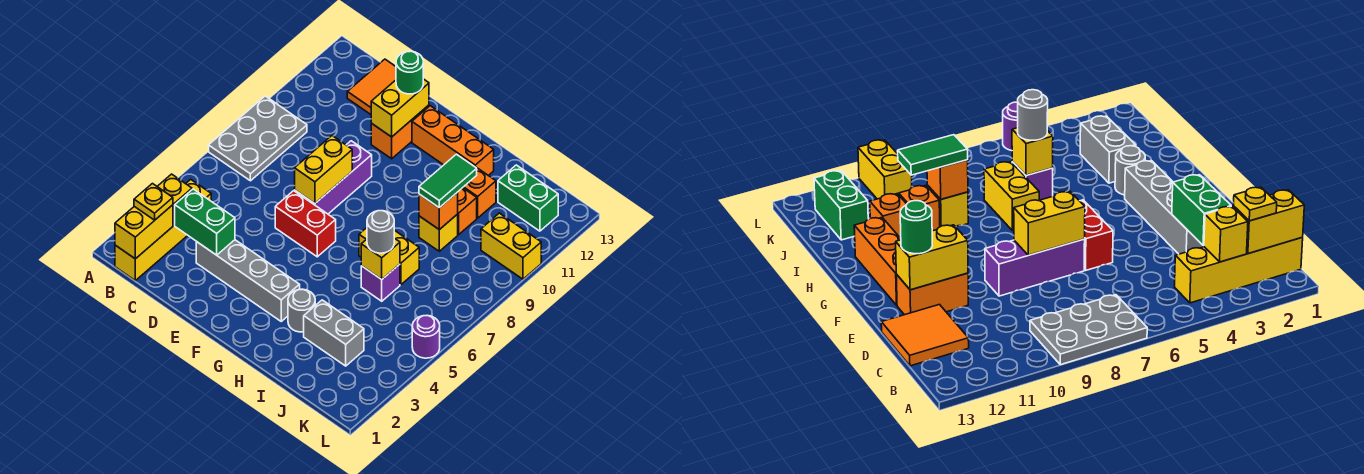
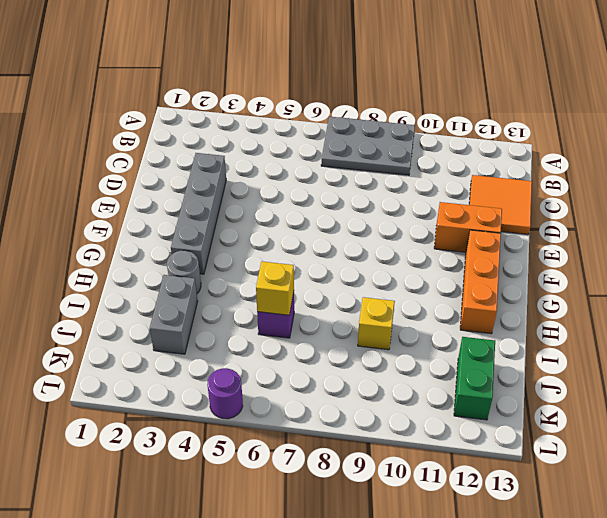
none -> yellow 1x4 brick [115,179,211,280]
none -> red 1x2 brick [275,191,336,257]
none -> purple 1x3 brick [295,141,372,214]

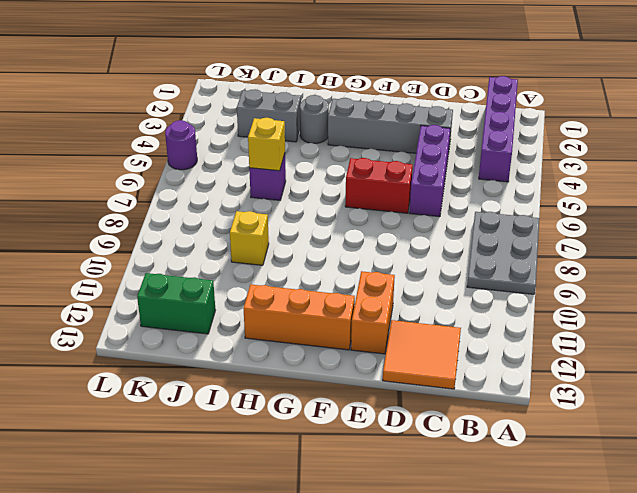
purple 1x4 brick [479,76,518,182] -> yellow 1x4 brick [115,179,211,280]
purple 1x3 brick [409,125,450,217] -> purple 1x3 brick moved to [295,141,372,214]
none -> yellow 1x2 brick [359,228,419,285]
none -> orange 1x1 brick [458,188,477,235]
none -> orange 1x1 brick [463,167,496,218]

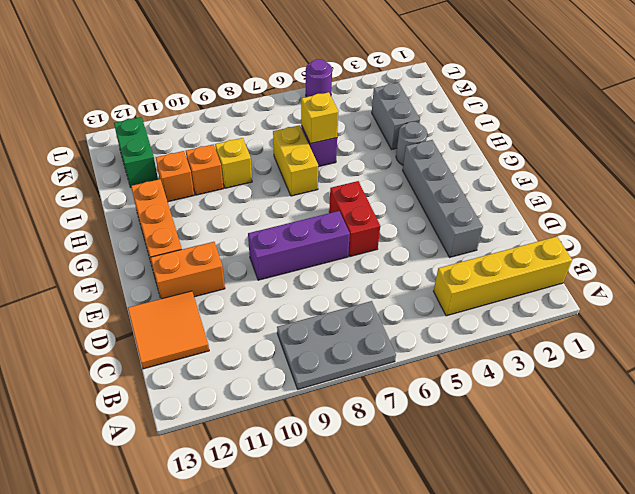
none -> yellow 1x2 brick [481,213,541,279]
none -> yellow 1x2 brick [115,205,173,259]
none -> yellow 1x1 brick [157,174,192,225]

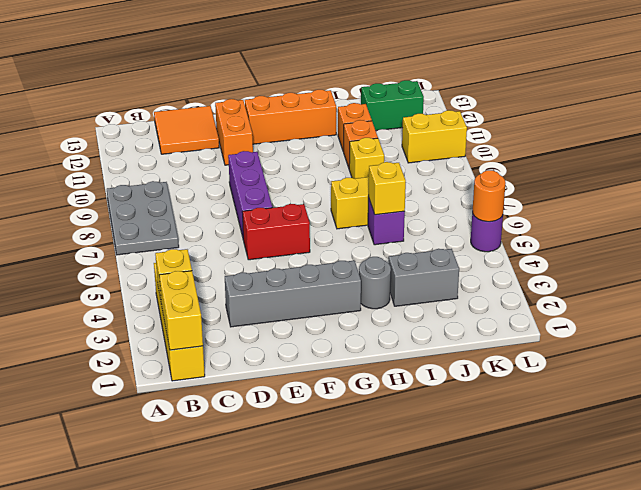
orange 1x1 round brick [472,170,506,222] -> none
none -> green 1x2 brick [175,189,235,255]
none -> yellow 1x2 brick [295,136,352,203]
none -> yellow 1x2 brick [371,79,429,137]

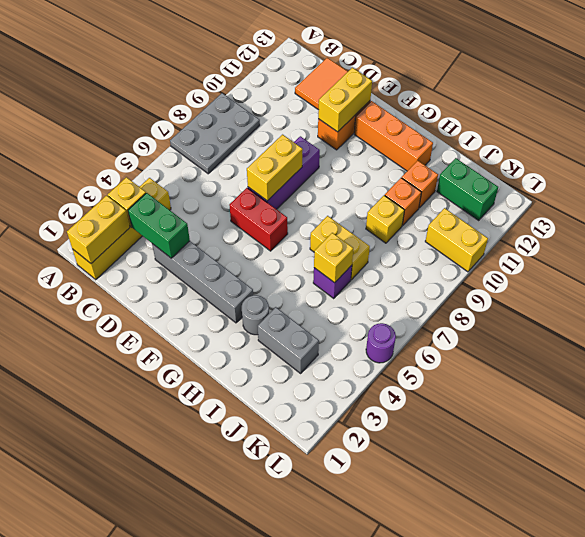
none -> orange 1x1 brick [419,192,458,230]
none -> yellow 1x1 plate [134,184,173,220]
none -> green 1x1 round brick [396,51,423,94]

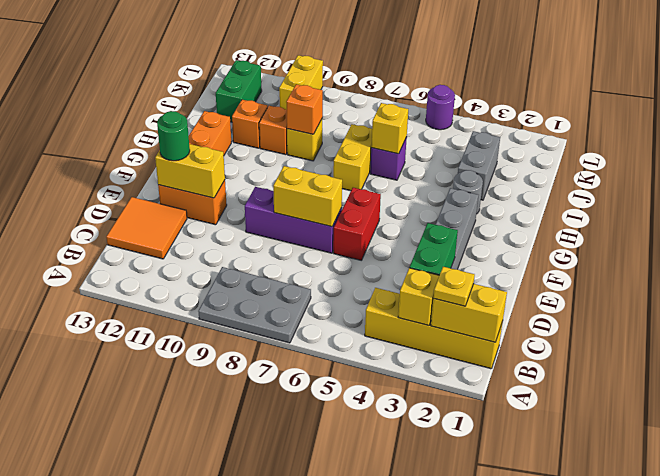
none -> grey 1x1 round brick [367,211,394,253]
none -> green 1x2 tile [419,154,477,208]

